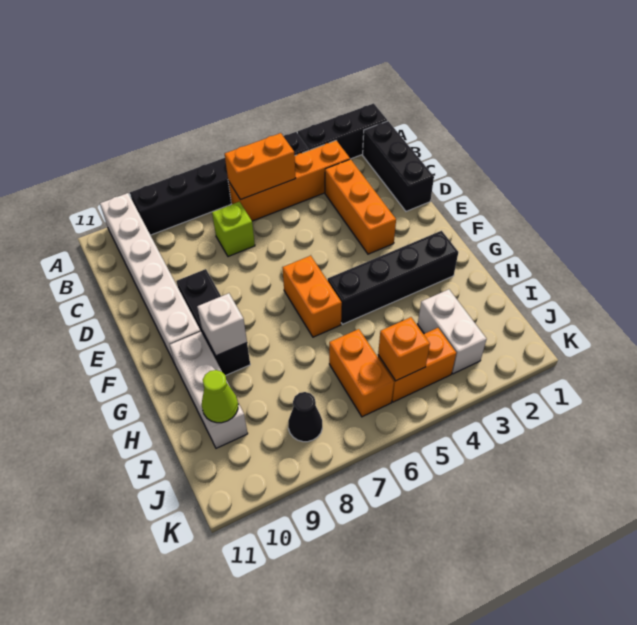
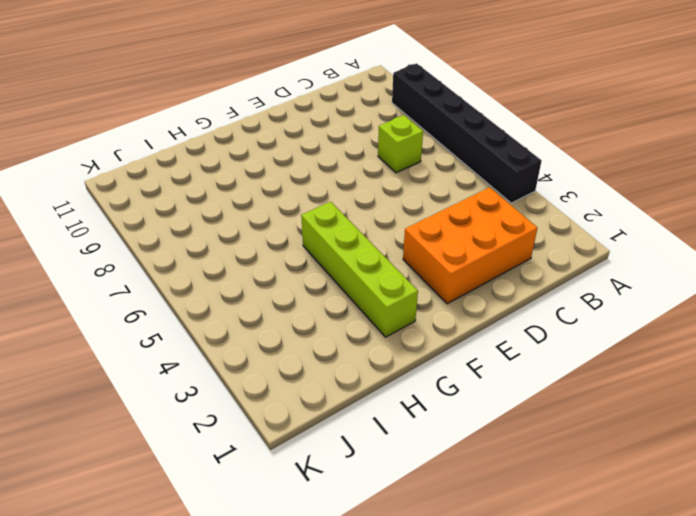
orange 2x3 brick [403,187,537,304] -> orange 1x3 brick [325,159,396,254]
lime 1x4 brick [301,202,418,337] -> black 1x4 brick [328,231,458,324]
none -> black 1x3 brick [298,103,387,159]
none -> white 1x6 brick [100,193,201,364]
none -> black 1x3 brick [363,121,434,211]

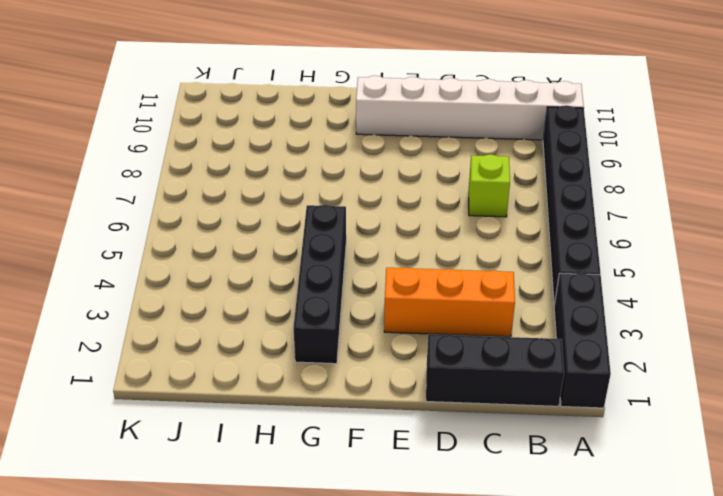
none -> orange 1x4 brick [228,140,350,221]
none -> black 1x3 brick [176,269,250,376]
none -> orange 1x2 brick [283,256,342,337]

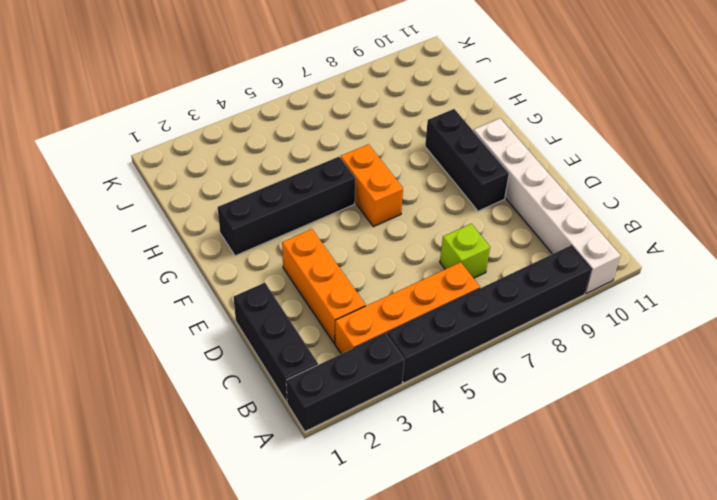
none -> white 1x3 brick [170,332,248,448]
none -> white 1x2 brick [418,289,487,374]
none -> orange 1x2 brick [329,329,394,417]

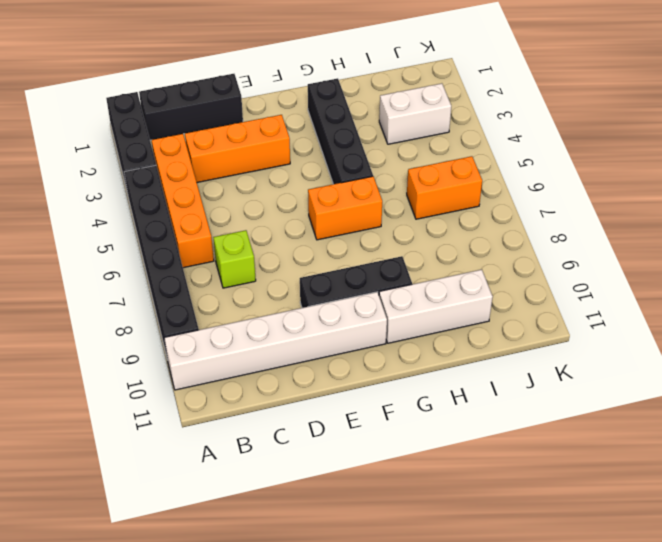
none -> orange 1x2 brick [378,328,456,402]
none -> black 1x1 cone [288,392,322,442]
none -> orange 1x2 brick [225,133,296,200]

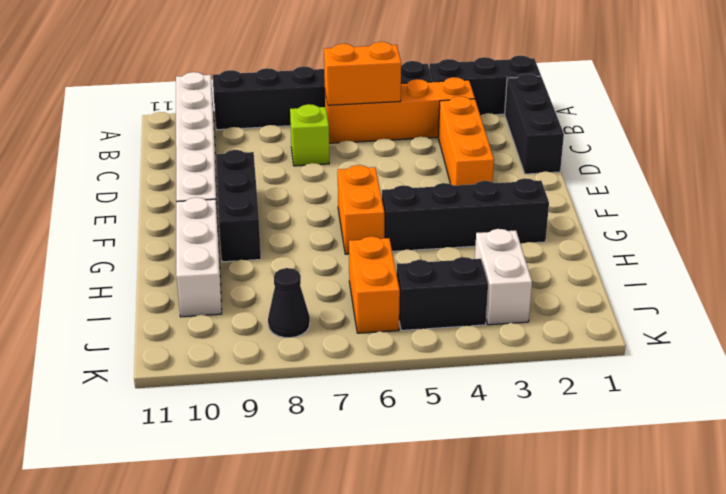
black 1x2 brick [397,257,488,330] -> orange 1x2 brick [378,328,456,402]
none -> white 1x1 brick [197,293,247,356]
none -> lime 1x1 cone [202,370,238,423]
none -> orange 1x1 brick [378,317,430,381]

